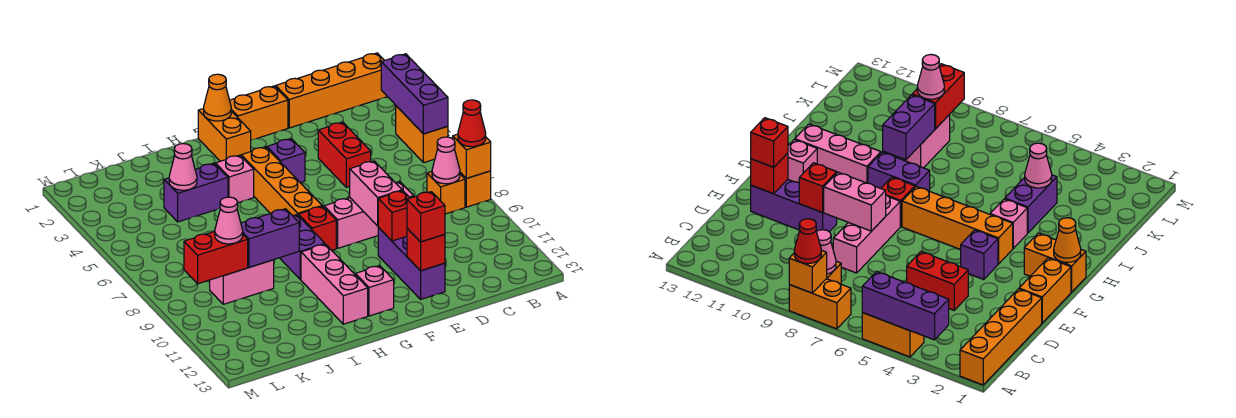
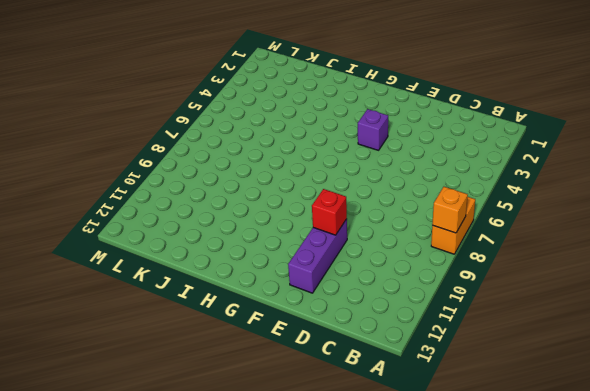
none -> orange 1x4 brick [276,53,387,128]
none -> orange 1x2 brick [396,106,448,163]
none -> orange 1x1 brick [427,171,465,214]
none -> red 1x2 brick [318,122,371,187]

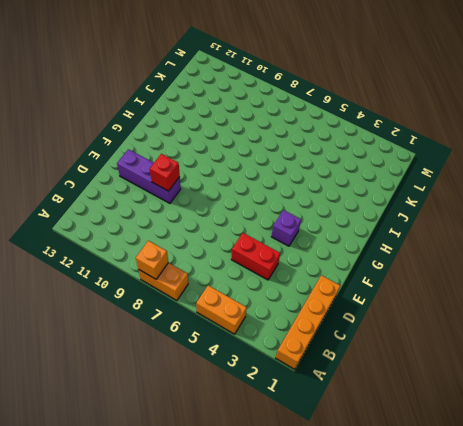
none -> orange 1x1 brick [427,171,465,214]
none -> pink 1x3 brick [324,182,414,248]
none -> orange 1x2 brick [230,86,288,140]
none -> orange 1x2 brick [198,109,251,161]

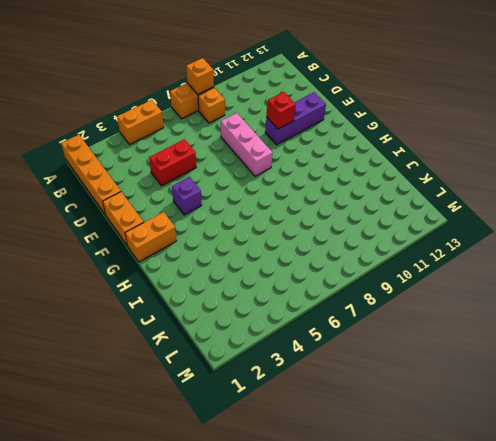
none -> orange 1x4 brick [241,147,322,216]
none -> red 1x1 brick [298,206,336,250]
none -> pink 1x1 brick [355,266,394,316]
none -> pink 1x1 brick [215,155,254,203]

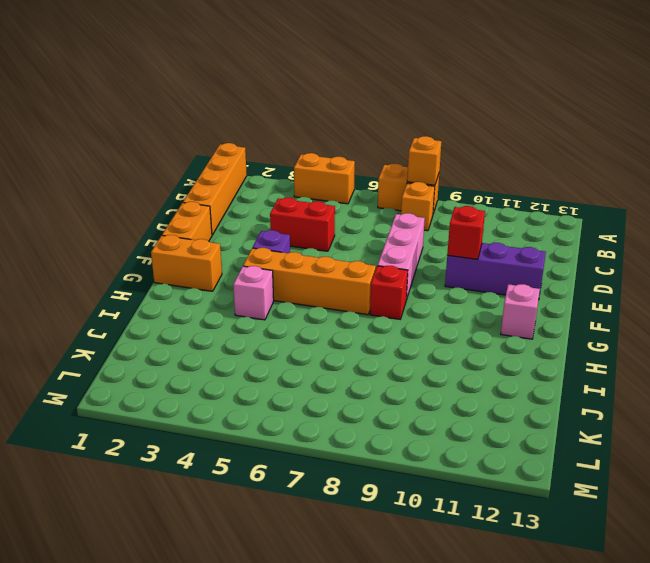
none -> purple 1x2 brick [280,215,325,280]
none -> pink 1x3 brick [301,244,368,324]
none -> purple 1x2 brick [164,164,228,222]
none -> pink 1x2 brick [210,260,274,304]

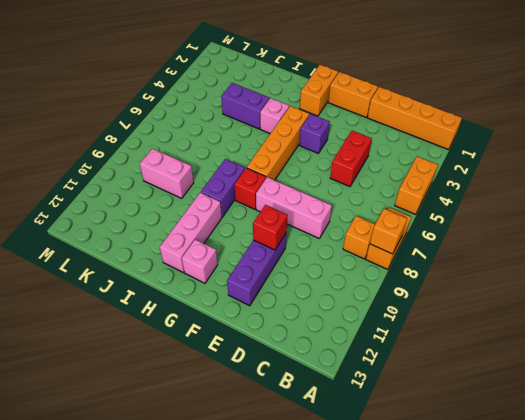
none -> purple 1x3 brick [381,54,448,134]
none -> pink 1x1 cone [432,137,460,184]
none -> pink 1x2 brick [350,161,402,226]
none -> red 1x1 brick [407,228,445,271]

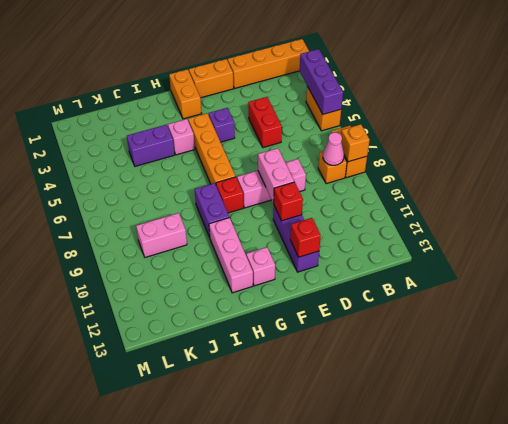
none -> orange 1x1 cone [204,74,231,121]
none -> purple 1x2 brick [241,209,299,267]
none -> pink 1x1 cone [169,144,197,190]
none -> red 1x2 brick [184,231,248,284]

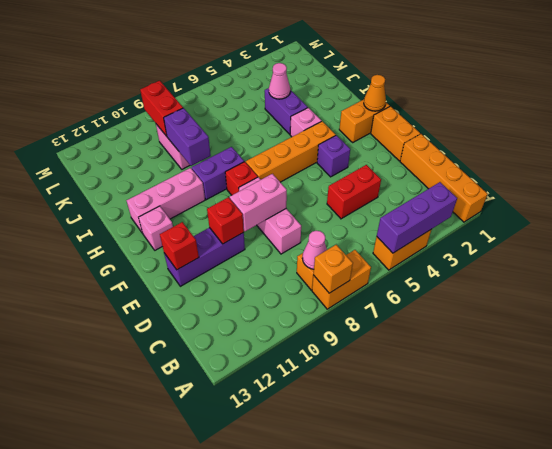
none -> red 1x1 cone [458,100,486,147]
none -> red 1x1 brick [407,192,445,242]
none -> pink 1x1 cone [215,197,243,244]

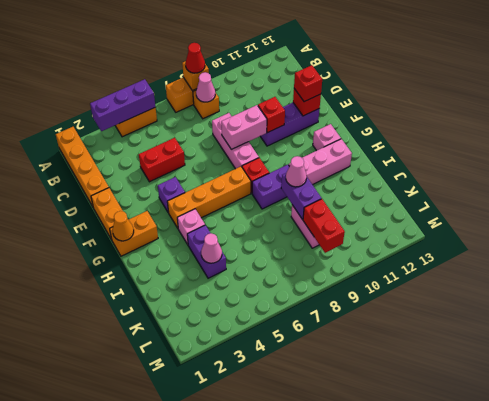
pink 1x1 cone [286,156,307,187] -> pink 1x1 cone moved to [215,197,243,244]

